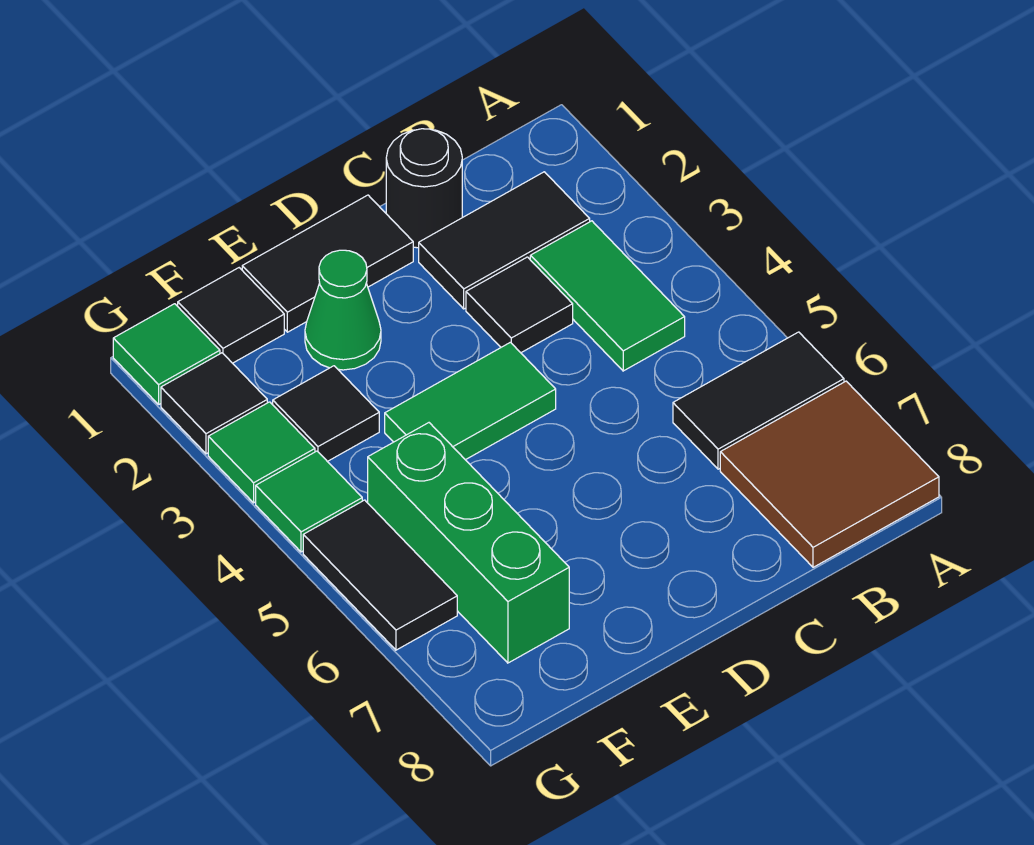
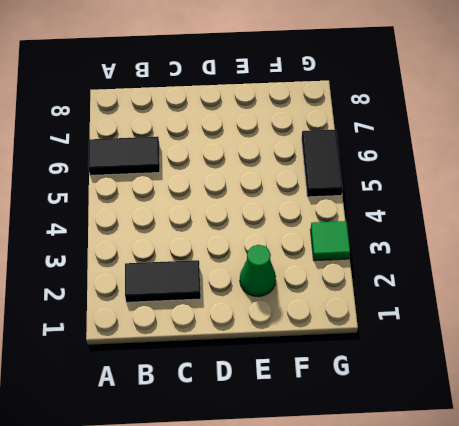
none -> brown 2x2 tile [720,381,939,567]
none -> green 1x2 tile [530,221,685,371]
none -> black 1x1 round brick [386,129,462,248]

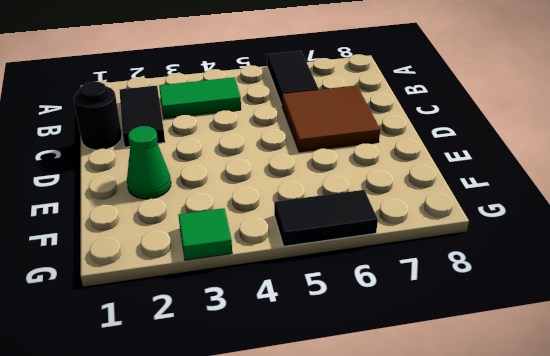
brown 2x2 tile [282,85,380,152] -> brown 2x2 tile moved to [720,381,939,567]
none -> black 1x1 tile [466,257,573,353]
none -> black 1x2 tile [242,195,413,332]
none -> green 1x2 tile [385,342,556,460]

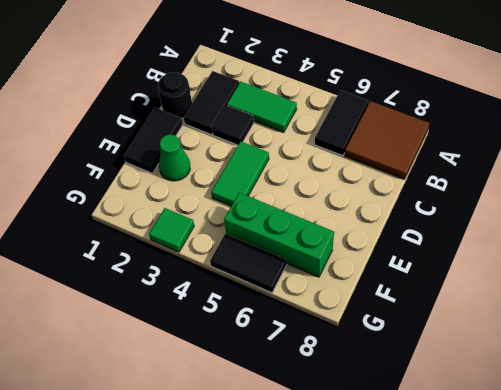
none -> black 1x1 tile [178,268,284,363]
none -> black 1x1 tile [273,366,379,462]
none -> green 1x1 tile [113,304,220,404]

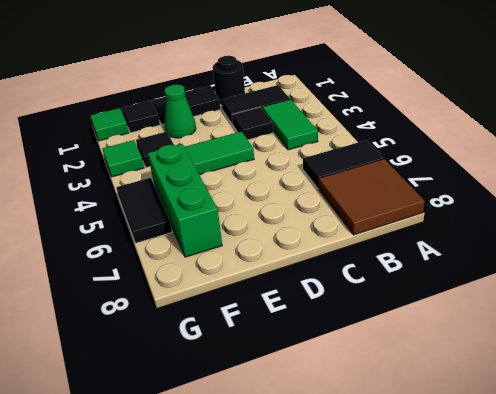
none -> black 1x1 tile [161,353,267,454]
none -> green 1x1 tile [256,451,362,552]

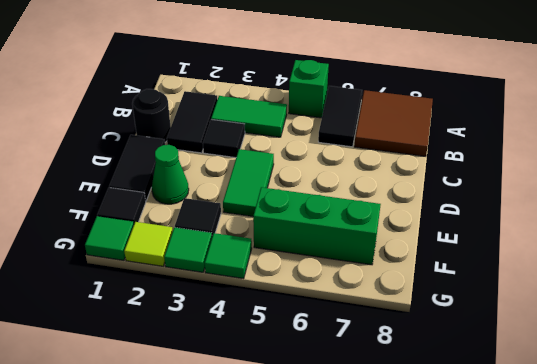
green 1x1 brick [289,60,329,118] -> none
lime 1x1 tile [124,222,173,266] -> black 1x1 tile [161,353,267,454]
none -> black 1x2 tile [303,500,457,650]

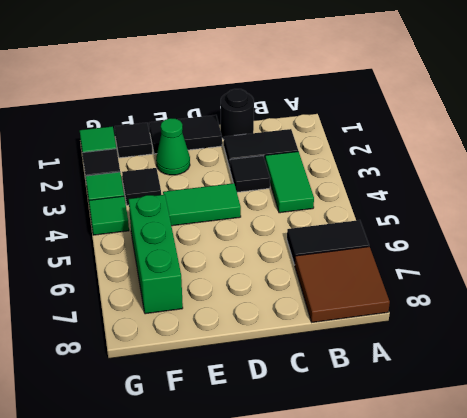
none -> black 1x2 tile [303,500,457,650]

